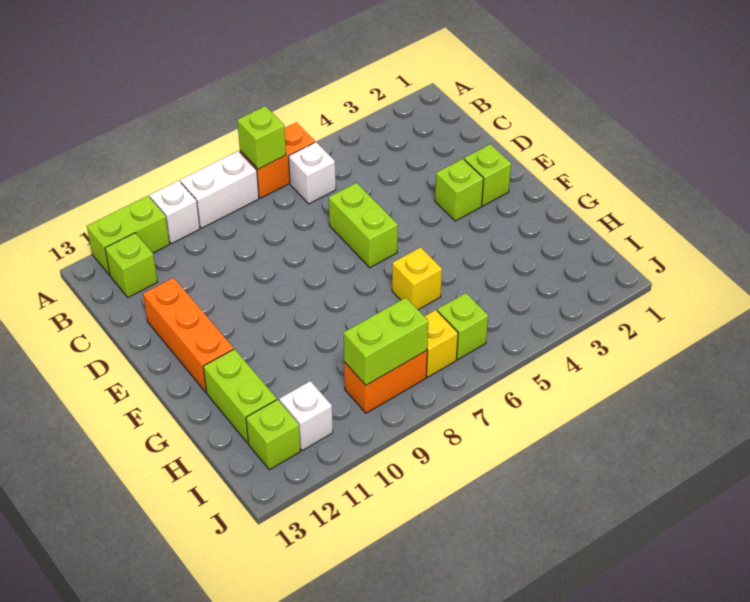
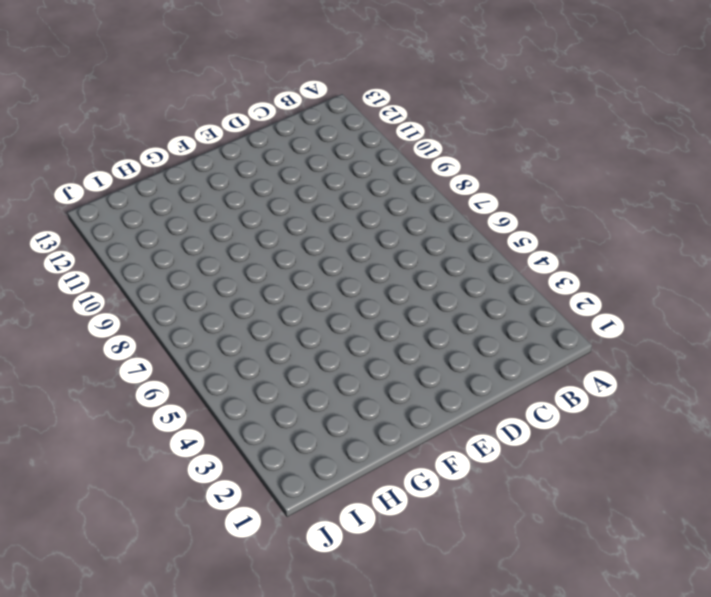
none -> orange 1x2 brick [240,122,315,198]
none -> white 1x2 brick [180,151,259,228]
none -> white 1x1 brick [150,181,200,244]

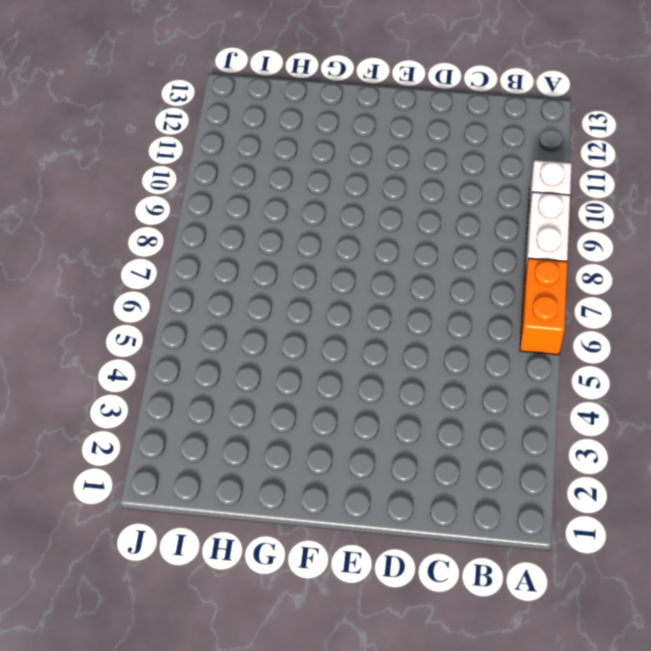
none -> lime 1x2 brick [87,196,170,275]
none -> white 1x1 brick [289,142,336,204]
none -> lime 1x1 brick [105,233,158,297]

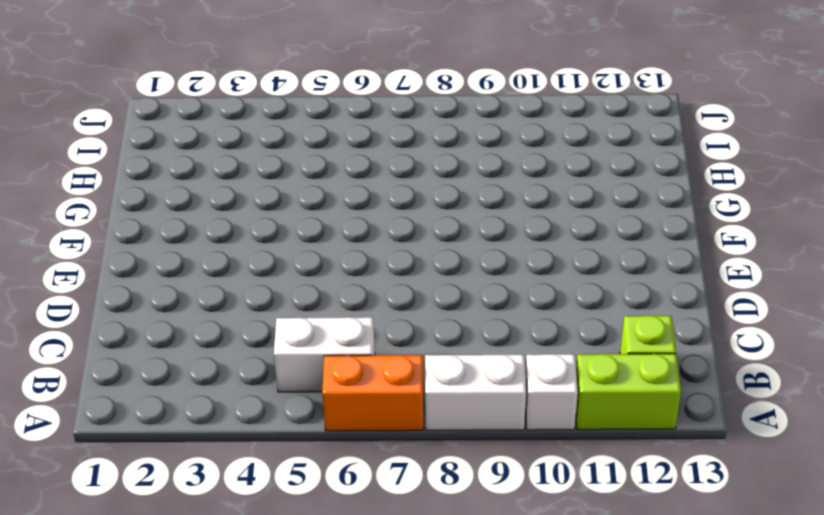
white 1x2 brick [274,317,375,392] -> white 1x1 brick [289,142,336,204]
none -> lime 1x2 brick [329,183,398,268]
none -> orange 1x3 brick [143,278,234,392]
none -> lime 1x1 brick [464,144,511,206]

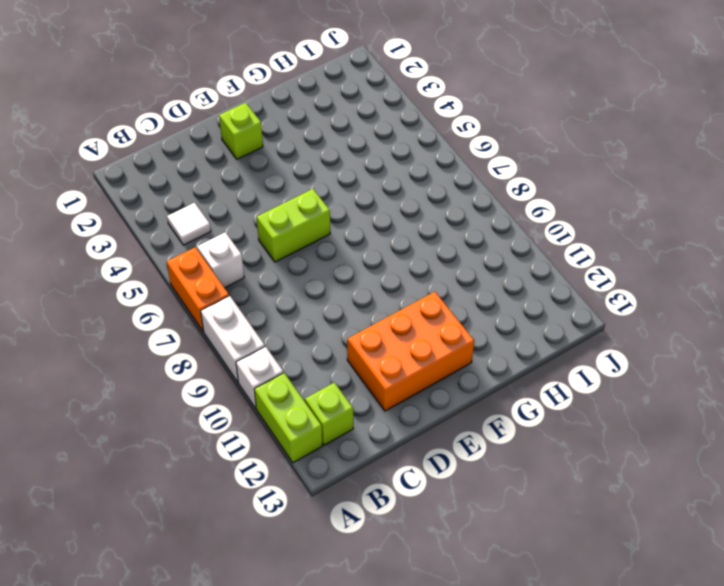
white 1x1 tile [167,203,211,245] -> none
orange 2x3 brick [347,292,474,411] -> orange 1x3 brick [143,278,234,392]
none -> lime 1x1 brick [435,159,484,221]
none -> yellow 1x1 brick [392,247,442,310]
none -> lime 1x2 brick [203,349,277,443]

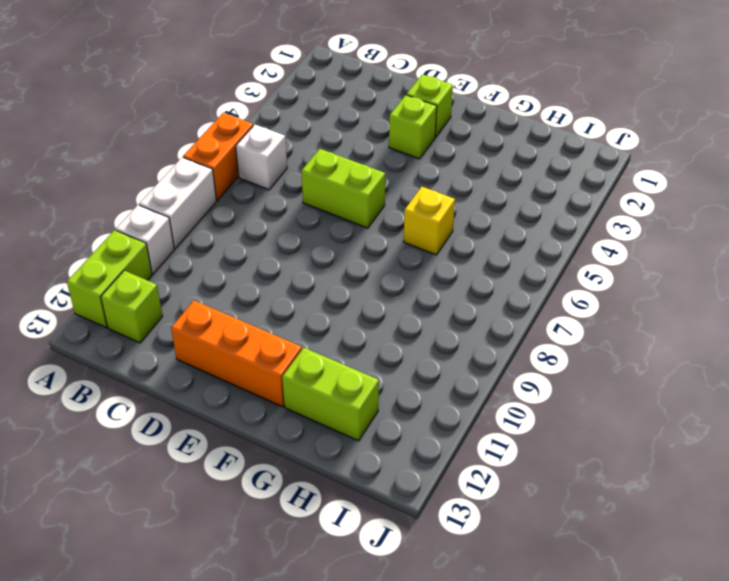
none -> lime 1x1 brick [437,293,488,360]
none -> yellow 1x1 brick [424,310,458,377]
none -> orange 1x2 brick [344,351,427,413]

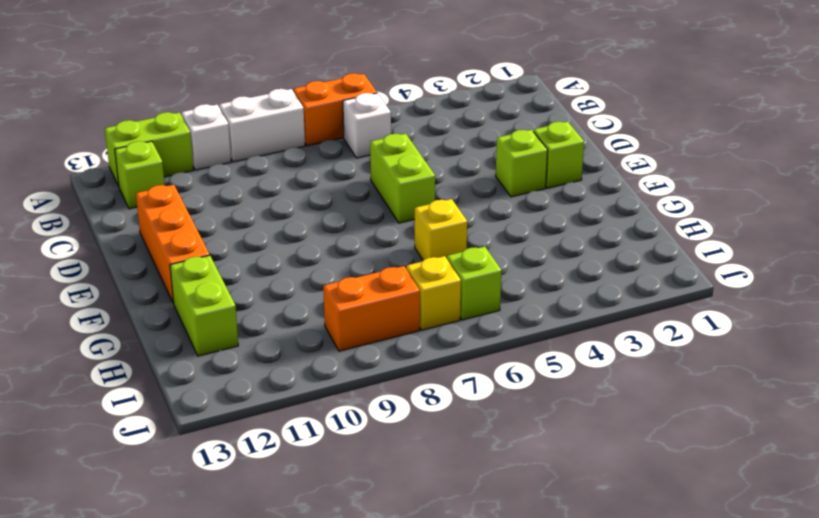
none -> white 1x1 brick [279,381,333,451]
none -> lime 1x1 brick [246,400,301,470]
none -> lime 1x1 brick [237,106,286,169]

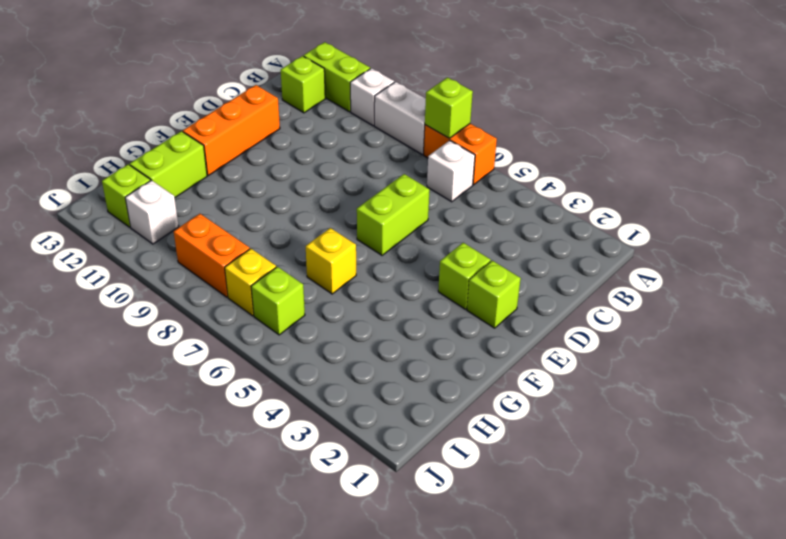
none -> lime 1x2 brick [344,298,428,385]

